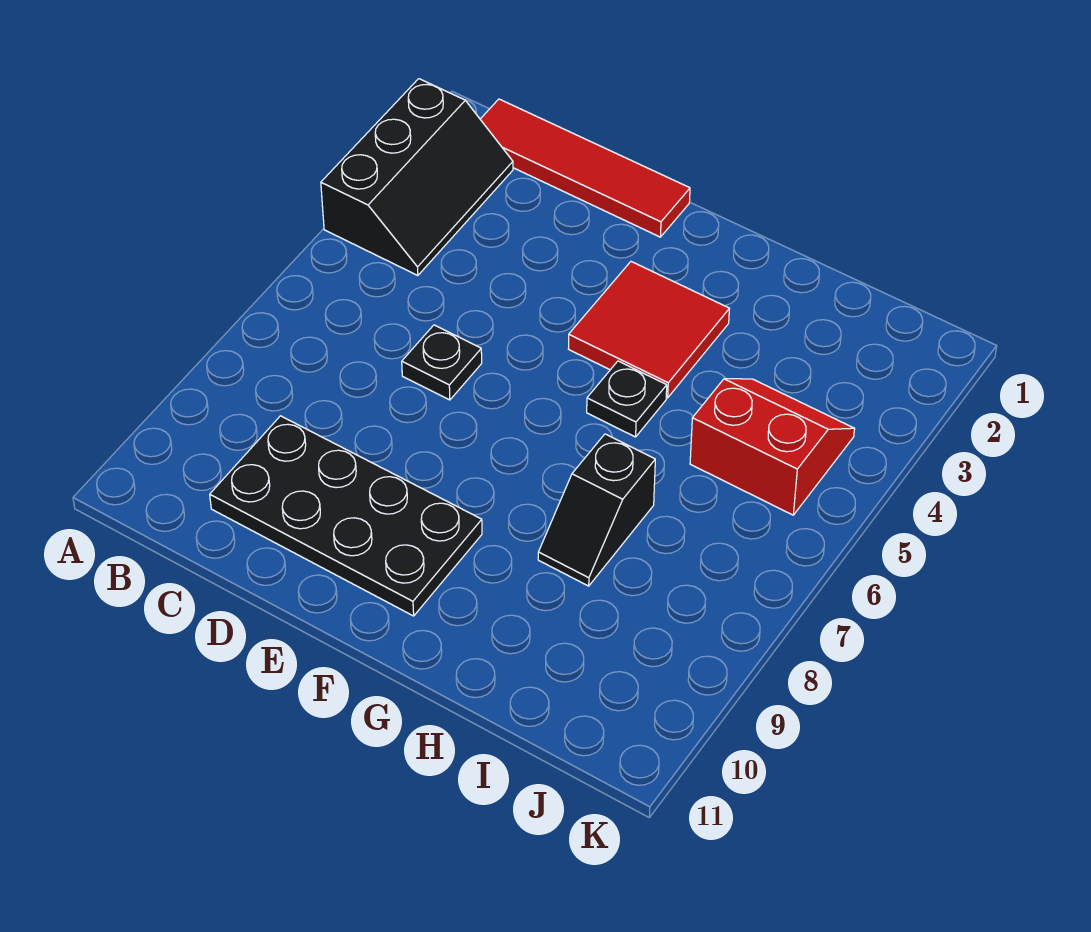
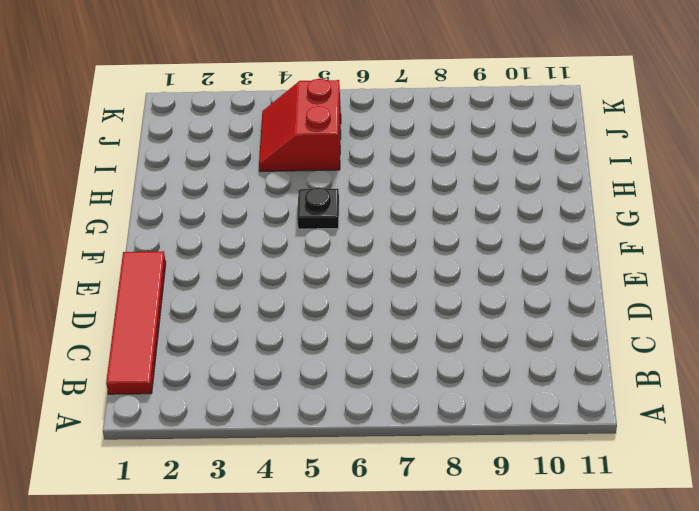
none -> black 2x3 slope [321,79,513,276]
none -> black 2x4 plate [210,416,482,616]

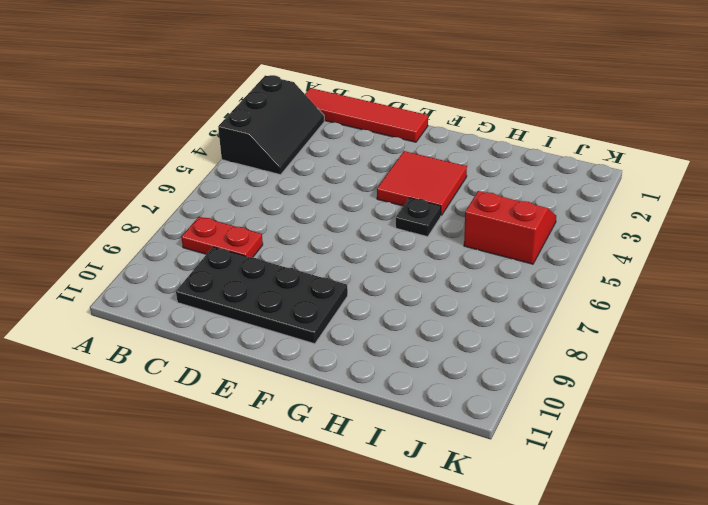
red 1x2 plate [181,217,263,258] -> none
none -> black 1x1 plate [402,325,482,400]
none -> black 1x2 slope [538,434,655,586]

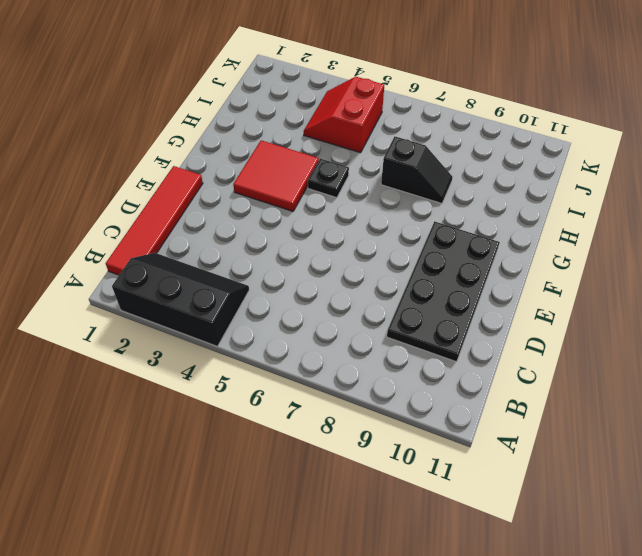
none -> black 1x1 plate [402,325,482,400]

